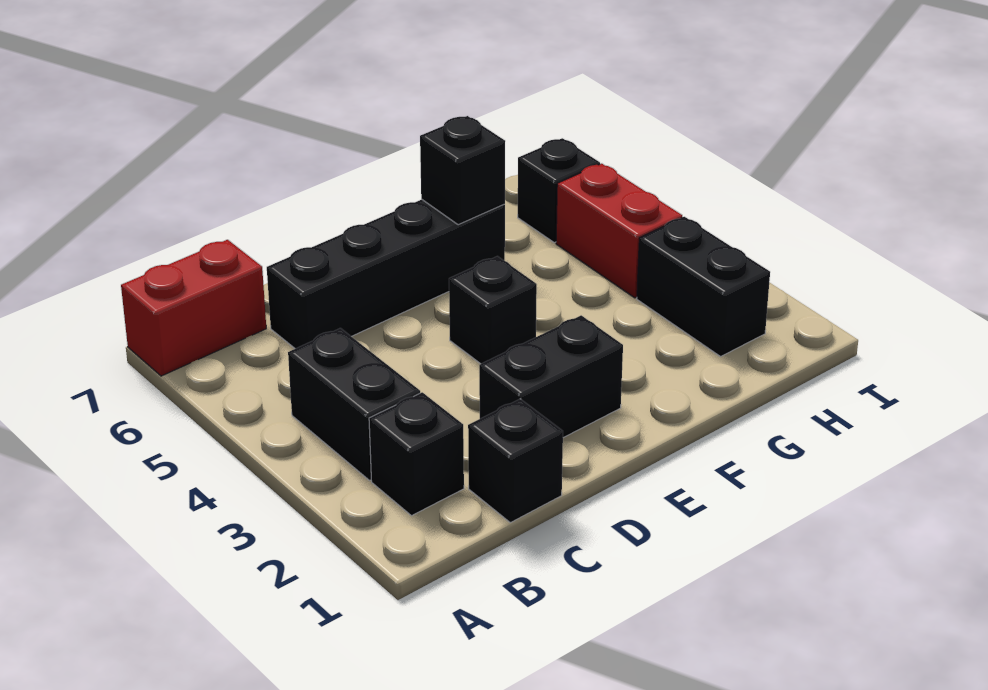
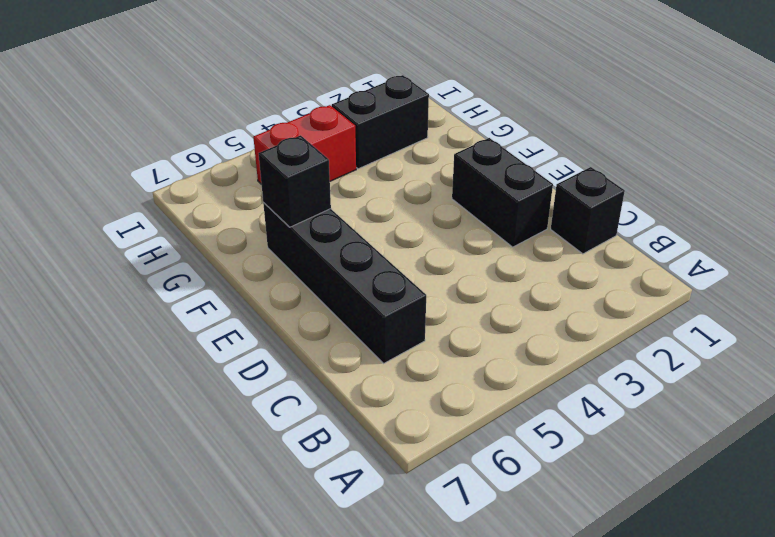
none -> red 1x2 brick [121,240,266,376]
none -> black 1x1 brick [369,392,464,516]

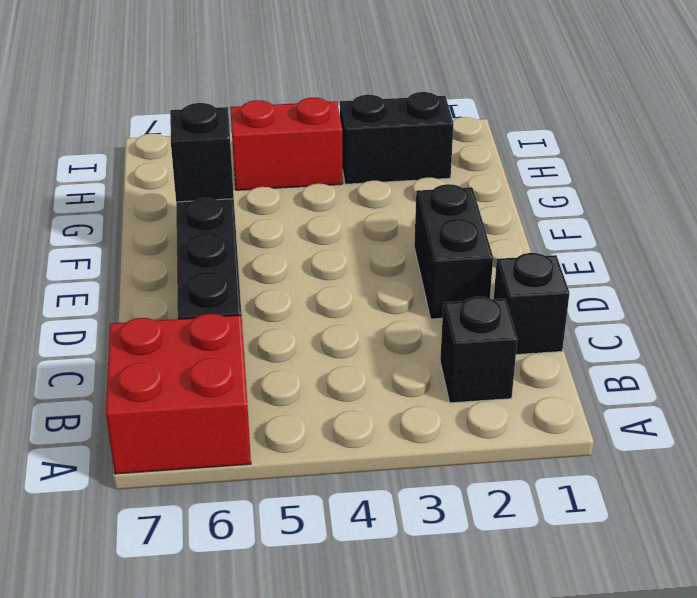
red 2x2 brick [106,314,251,474] -> red 1x2 brick [121,240,266,376]
none -> black 1x2 brick [288,328,420,480]
none -> black 1x1 brick [449,256,537,364]

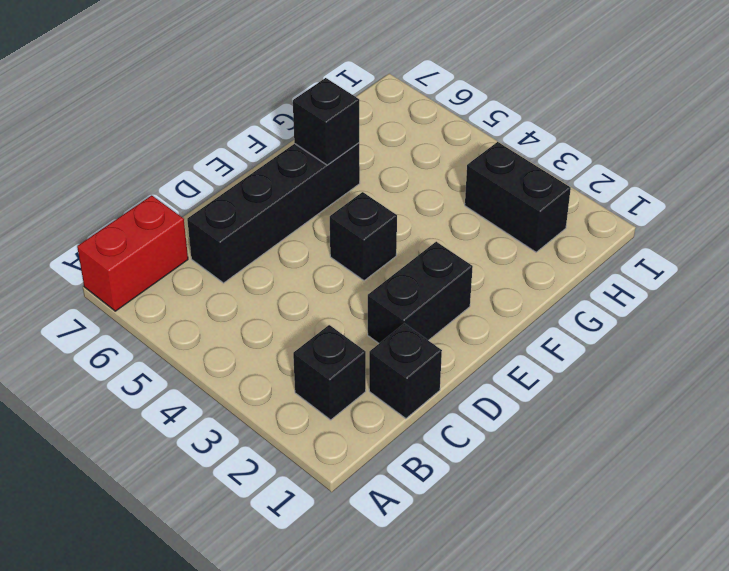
none -> black 1x2 brick [288,328,420,480]
none -> red 1x2 brick [556,164,682,298]

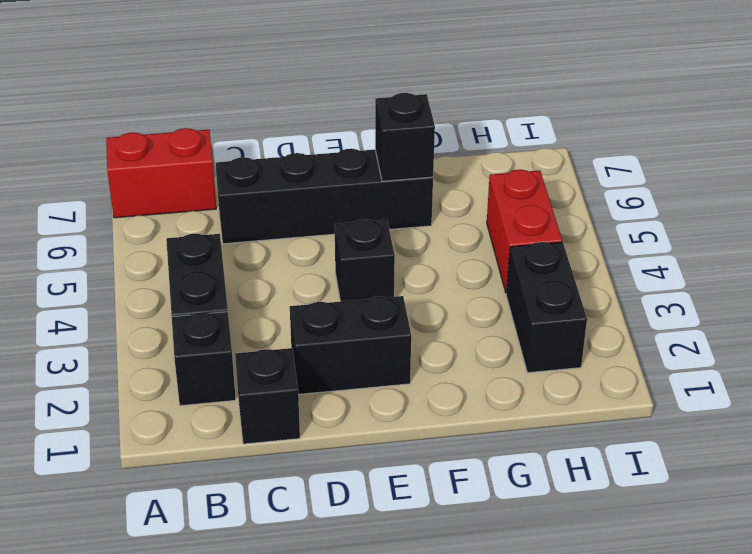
none -> black 1x1 brick [518,138,600,243]

